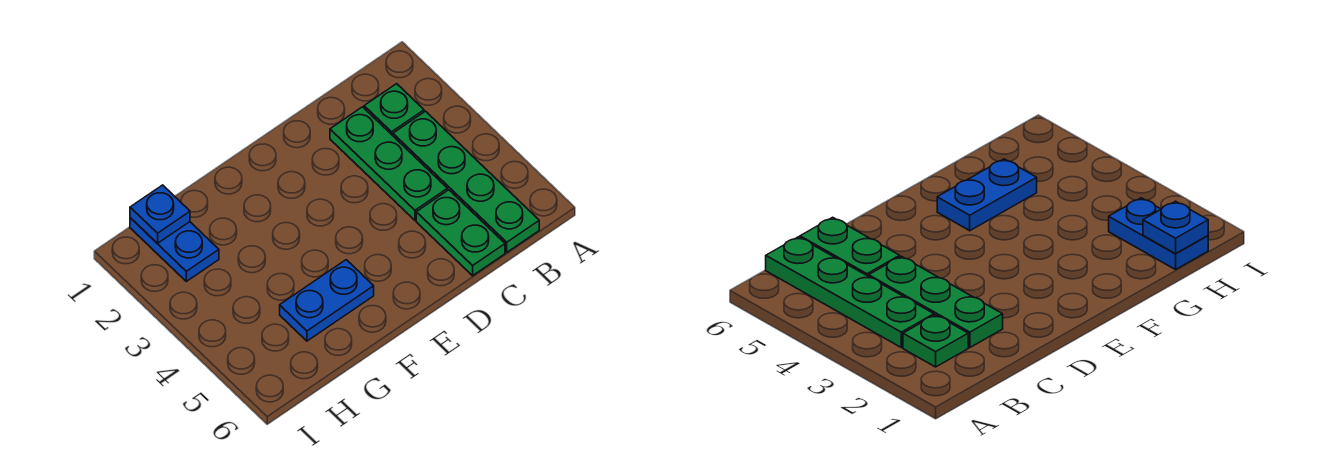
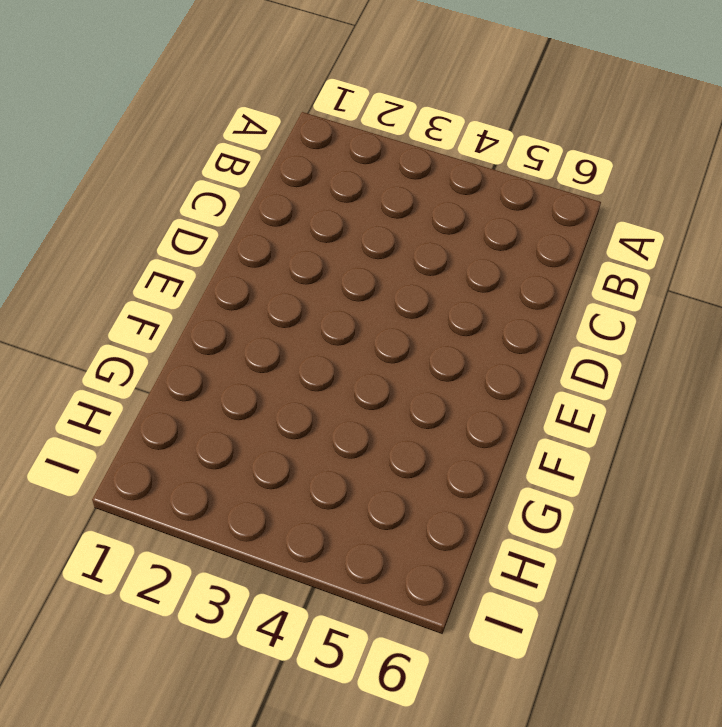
none -> green 1x1 plate [364,84,424,136]
none -> green 1x4 plate [393,111,539,252]

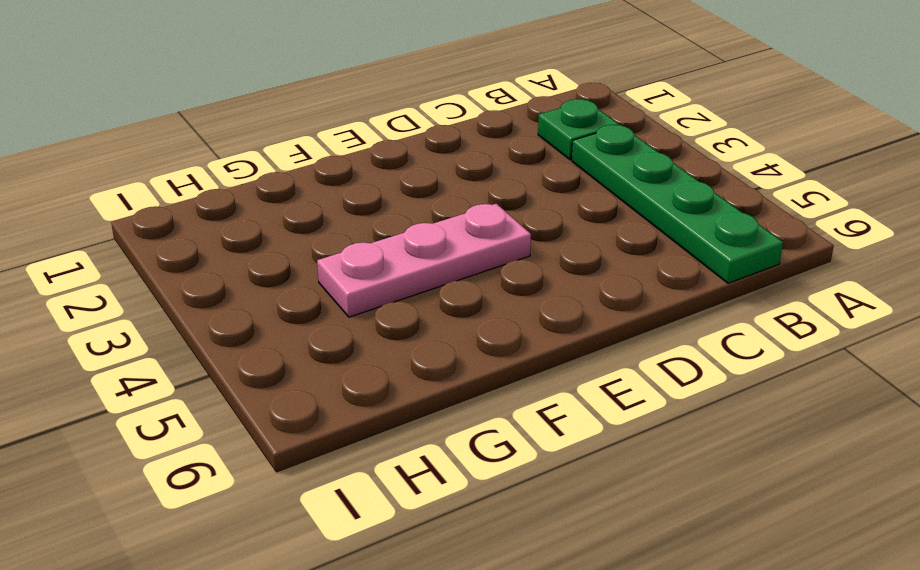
pink 1x3 plate [317,204,531,317] -> none
none -> green 1x3 plate [330,107,448,220]
none -> green 1x2 plate [416,190,505,276]

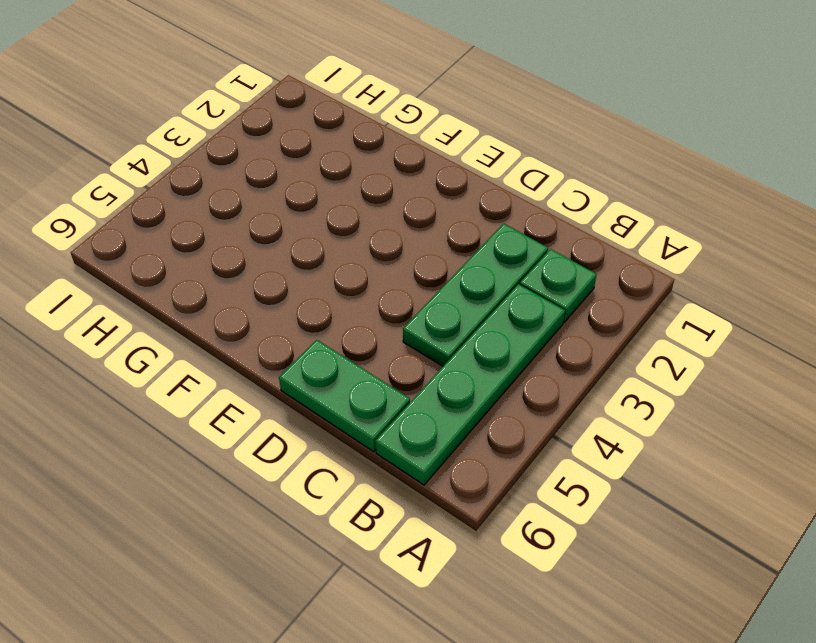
green 1x2 plate [279,340,410,452] -> green 1x2 plate turned to [416,190,505,276]
none -> blue 1x2 plate [280,260,374,341]
none -> blue 1x2 plate [130,218,219,281]

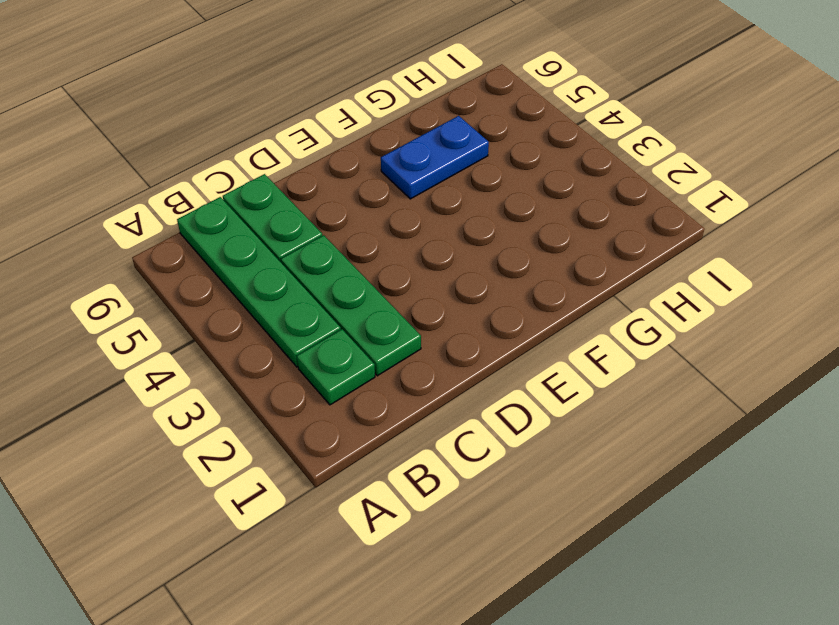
none -> blue 1x2 plate [130,218,219,281]
none -> blue 1x1 plate [130,185,190,243]

